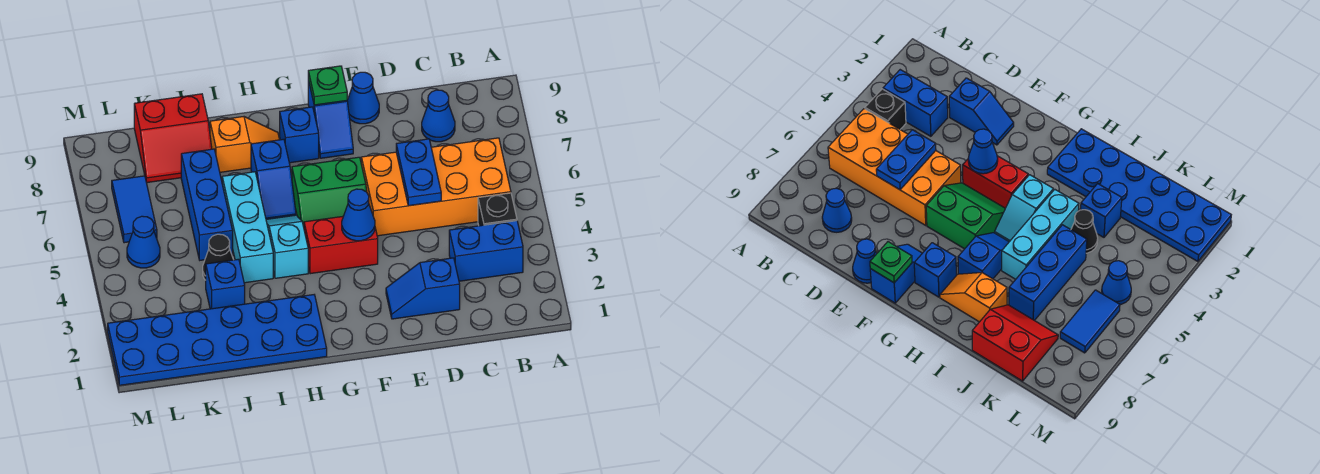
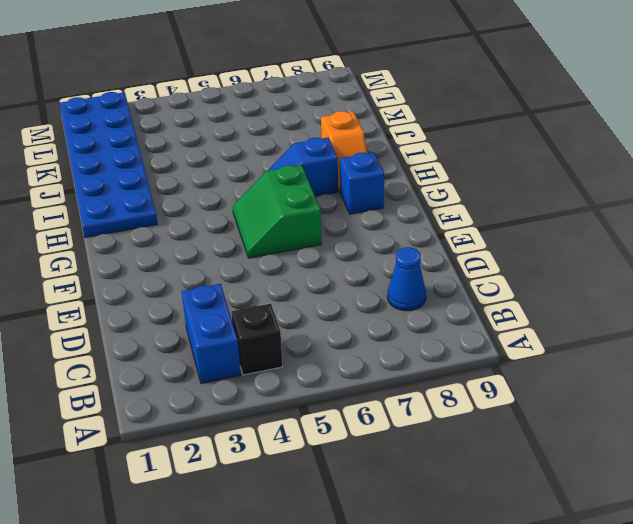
none -> orange 2x4 brick [361,138,511,236]
none -> blue 1x2 slope [386,258,460,319]
none -> blue 1x1 cone [347,72,379,124]

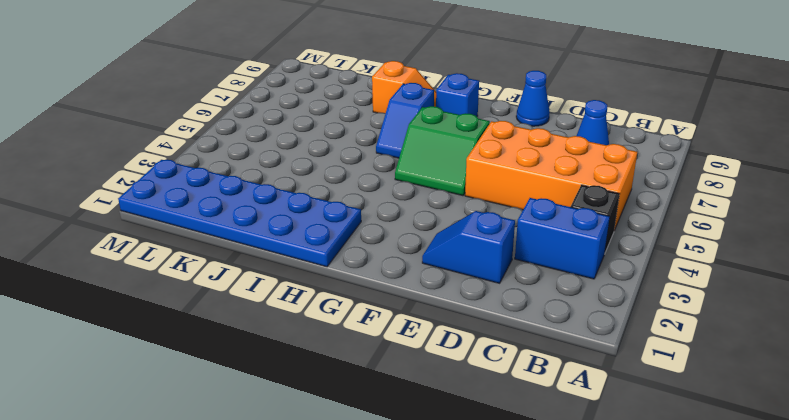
none -> red 1x2 brick [304,216,378,274]
none -> blue 1x2 slope [308,80,353,158]
none -> cyan 1x2 slope [266,215,308,278]

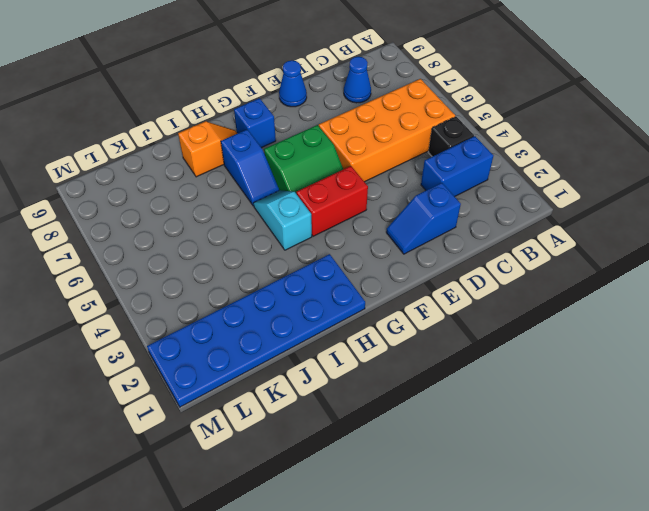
none -> blue 1x2 slope [308,80,353,158]
none -> cyan 1x3 brick [222,172,273,283]
none -> blue 1x1 brick [206,259,245,309]

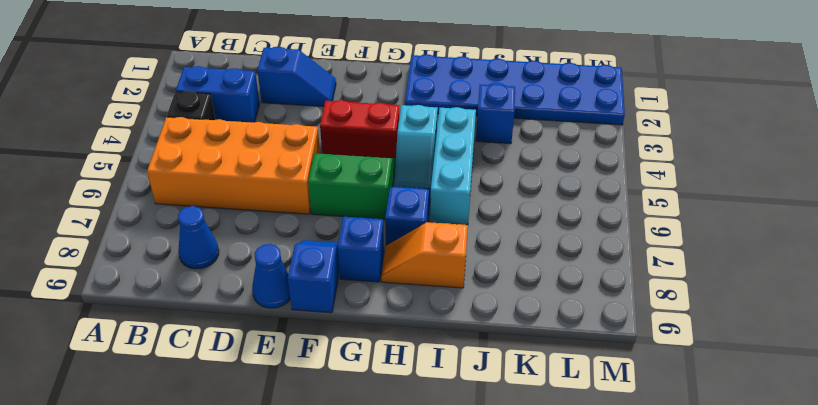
none -> black 1x1 cone [203,234,233,280]
none -> blue 1x3 brick [181,149,233,260]
none -> red 2x2 slope [134,94,212,183]

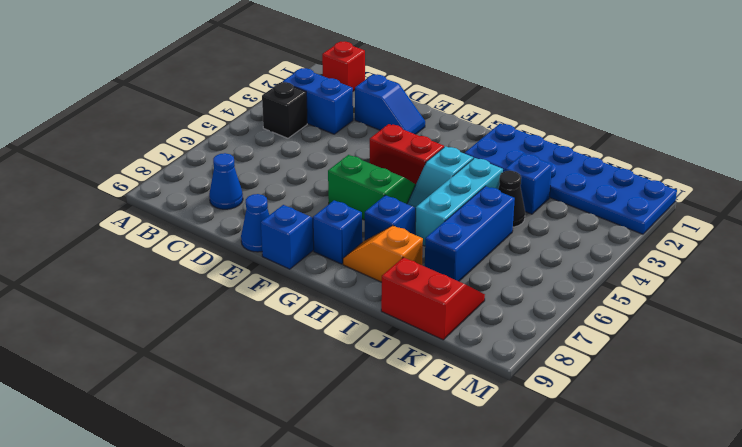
red 1x1 brick [322,42,365,91] -> none
none -> orange 2x4 brick [361,138,511,236]
none -> blue 1x1 cone [127,216,160,268]
none -> blue 1x2 tile [112,176,157,243]

